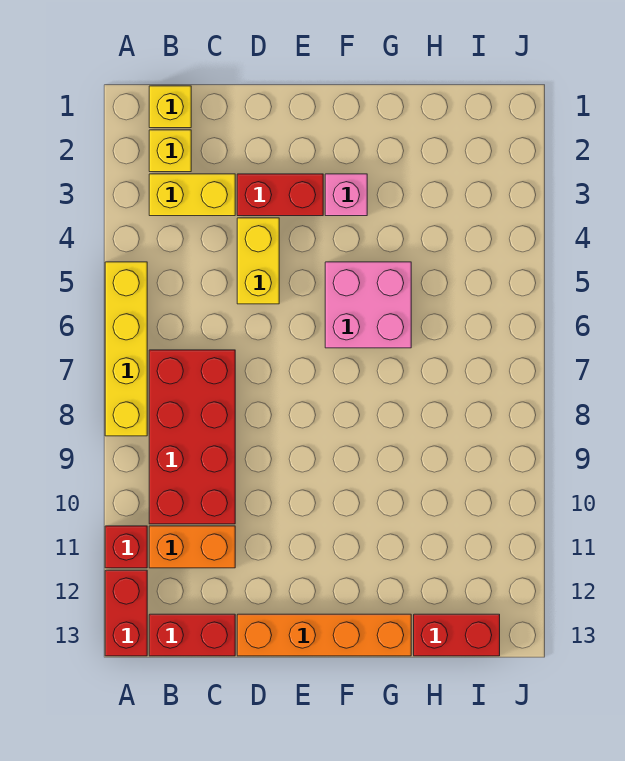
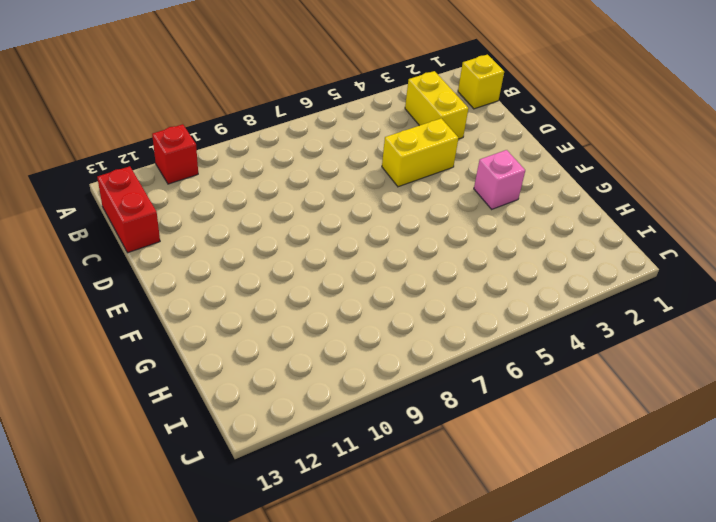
none -> yellow 1x4 brick [105,262,147,436]
none -> red 1x2 brick [105,570,147,656]
none -> yellow 1x1 brick [149,130,191,172]

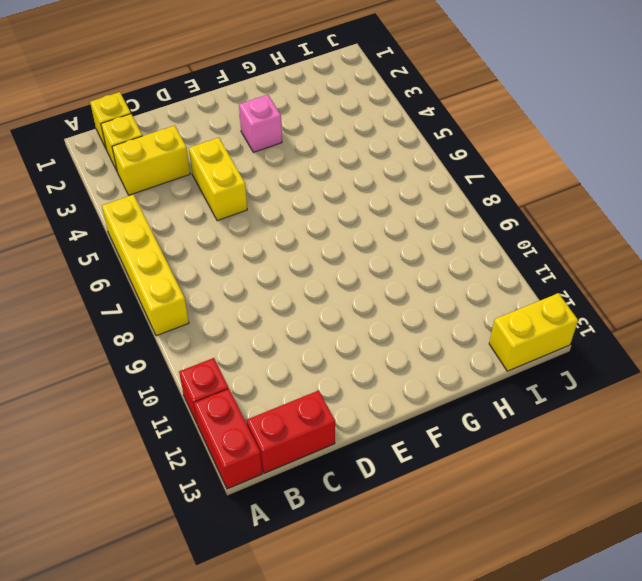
yellow 1x2 brick [489,293,578,371] -> red 1x2 brick [414,614,500,656]
none -> red 2x4 brick [149,350,235,524]
none -> orange 1x2 brick [149,526,235,568]
none -> red 1x2 brick [237,174,323,216]

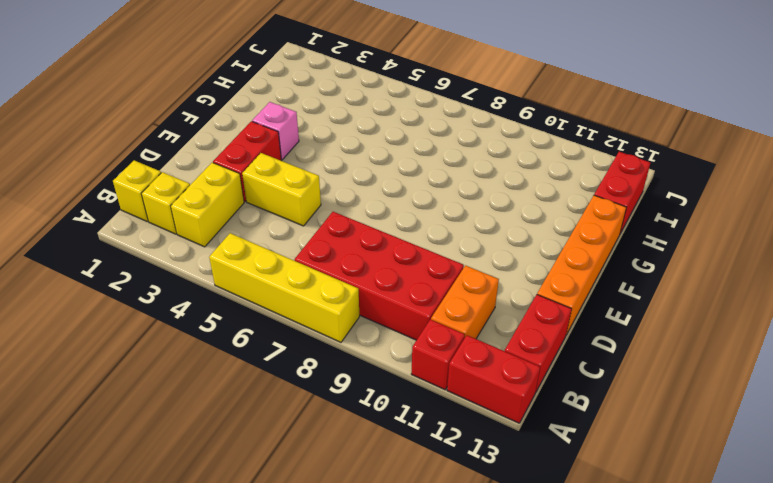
none -> pink 2x2 brick [325,262,411,348]

